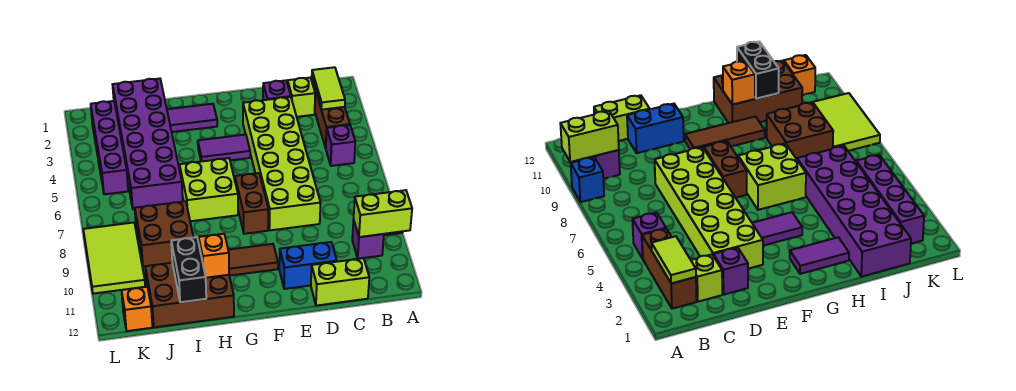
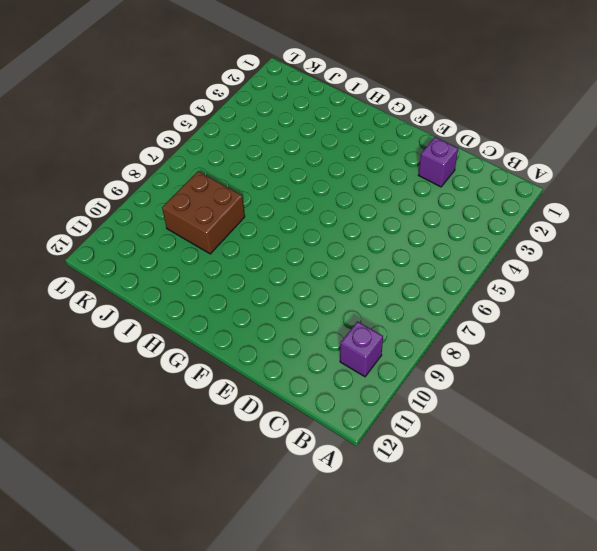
none -> blue 1x1 brick [571,157,604,202]
none -> brown 1x3 brick [312,80,350,148]
none -> purple 1x1 brick [326,125,355,166]

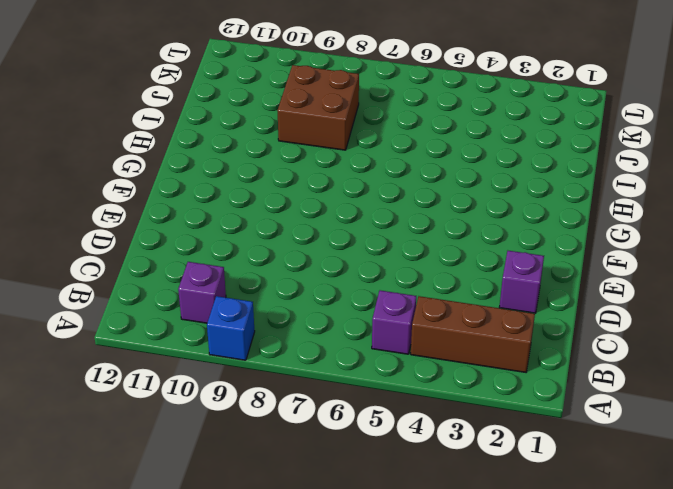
none -> lime 1x1 brick [287,78,315,117]
none -> lime 1x2 brick [311,258,369,306]
none -> lime 2x6 brick [243,97,321,230]

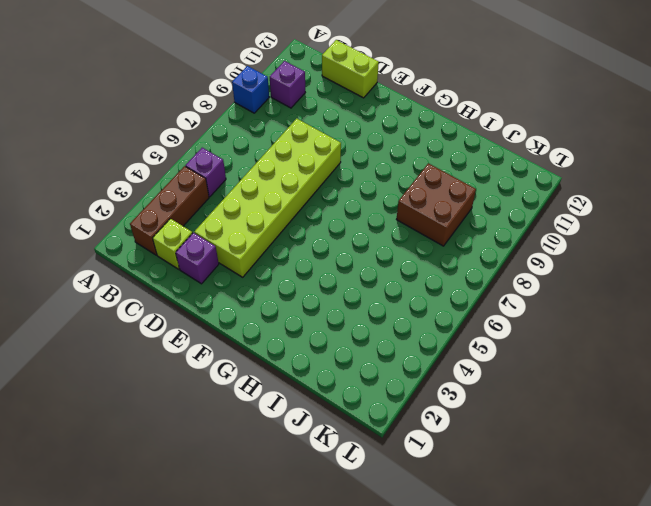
none -> blue 1x2 brick [279,242,337,289]
none -> purple 1x2 tile [198,135,250,162]
none -> brown 1x2 brick [235,173,268,234]

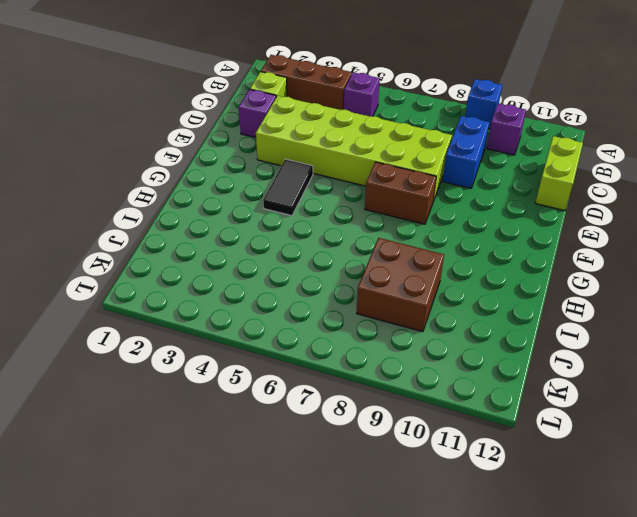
blue 1x2 brick [443,116,490,188] -> blue 1x2 brick moved to [279,242,337,289]
black 1x2 tile [263,159,313,216] -> purple 1x2 tile [198,135,250,162]
none -> brown 1x3 tile [228,244,278,276]
none -> purple 1x2 tile [167,104,217,132]
none -> lime 2x2 brick [180,158,238,221]

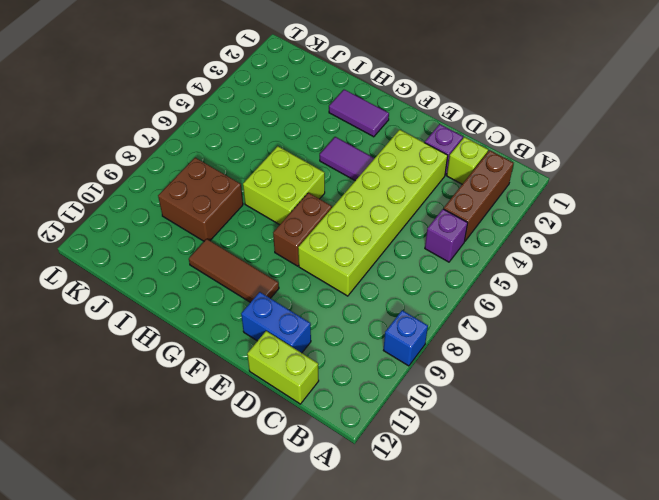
none -> purple 1x1 brick [352,220,384,259]
none -> brown 2x3 brick [145,263,234,327]
none -> purple 2x6 brick [112,79,183,210]

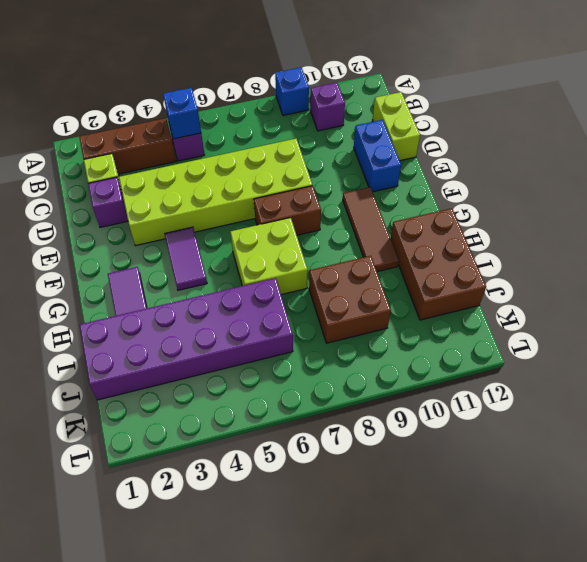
blue 1x1 brick [163,88,201,139] -> none
none -> purple 1x4 brick [91,101,128,194]
none -> lime 2x3 tile [83,223,145,294]
none -> orange 1x1 brick [121,287,152,331]

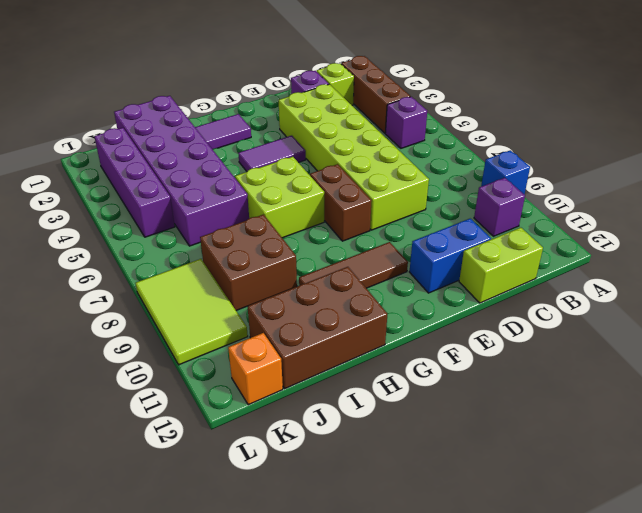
none -> lime 1x2 brick [354,190,412,237]
none -> lime 1x2 tile [312,67,345,110]
none -> orange 1x1 brick [199,234,229,278]

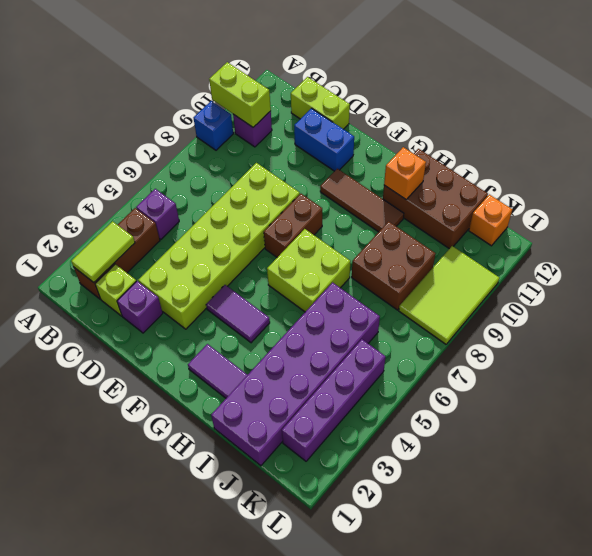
none -> black 1x2 brick [171,237,206,302]

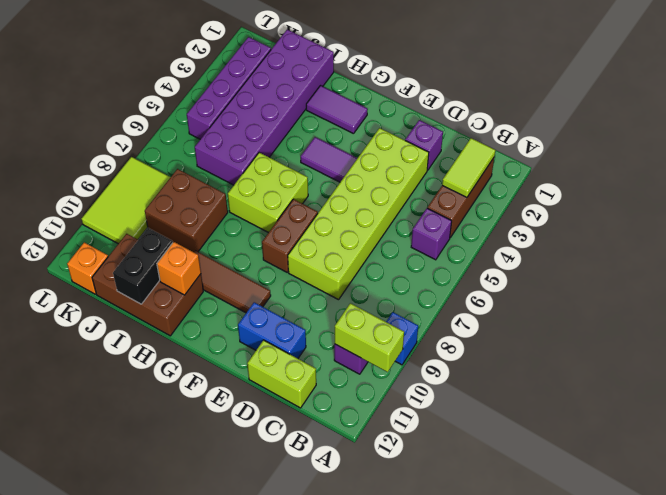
none -> lime 1x1 brick [287,78,315,117]

